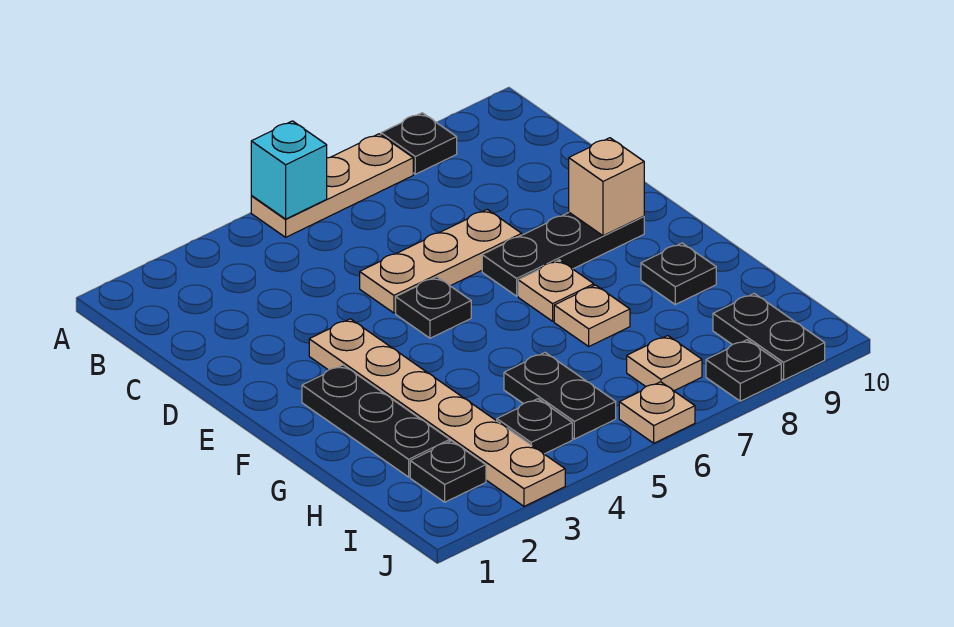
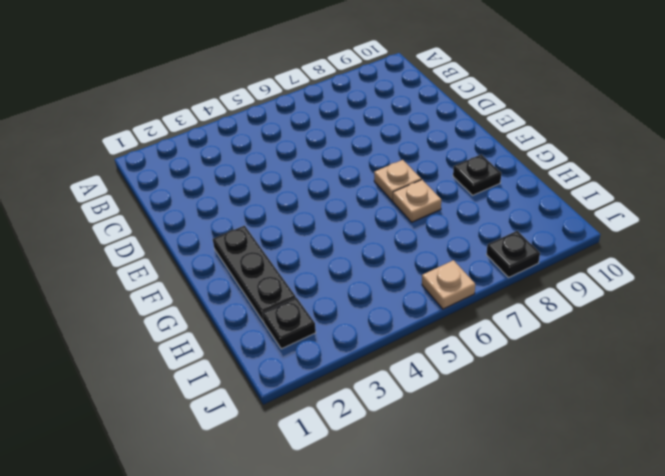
none -> tan 1x3 plate [251,134,413,237]
none -> black 1x1 plate [381,113,457,174]
none -> tan 1x3 plate [360,210,522,313]

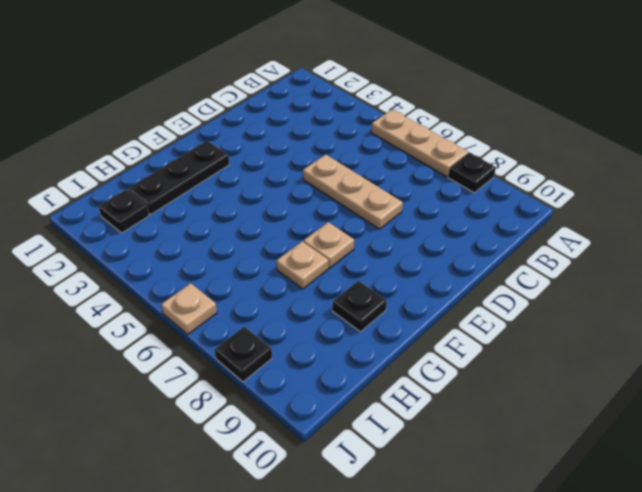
none -> tan 1x6 plate [309,319,565,506]
none -> black 1x1 plate [396,277,471,338]
none -> black 1x3 plate [482,213,644,296]

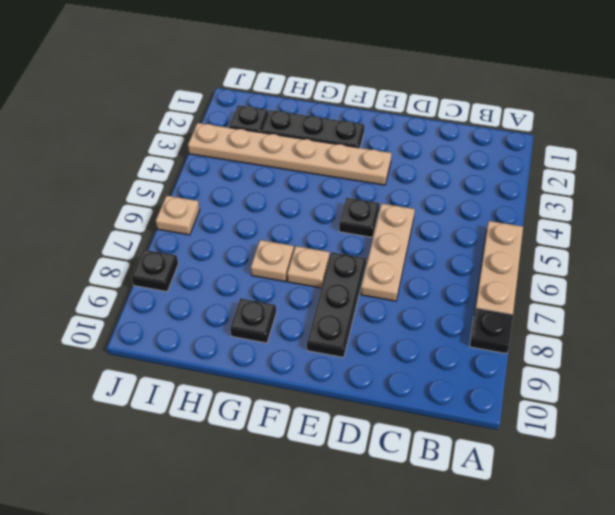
none -> black 1x2 plate [504,353,616,439]
none -> black 1x1 plate [497,399,572,454]
none -> tan 1x1 plate [627,336,702,391]

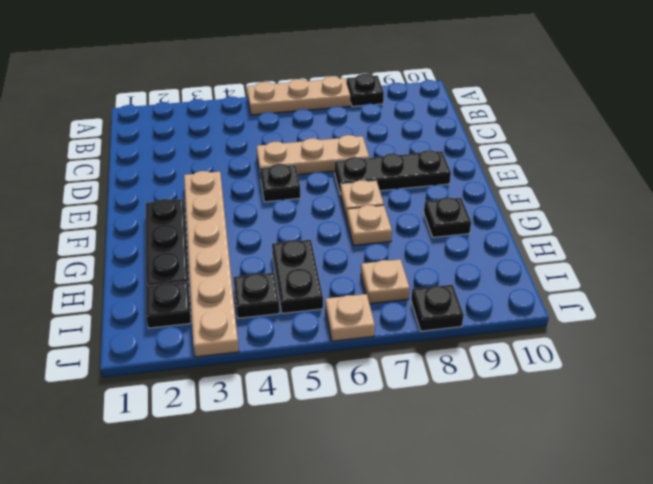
none -> black 1x2 plate [713,294,825,380]
none -> cyan 1x1 brick [251,121,327,219]
none -> tan 1x1 brick [569,138,644,236]

